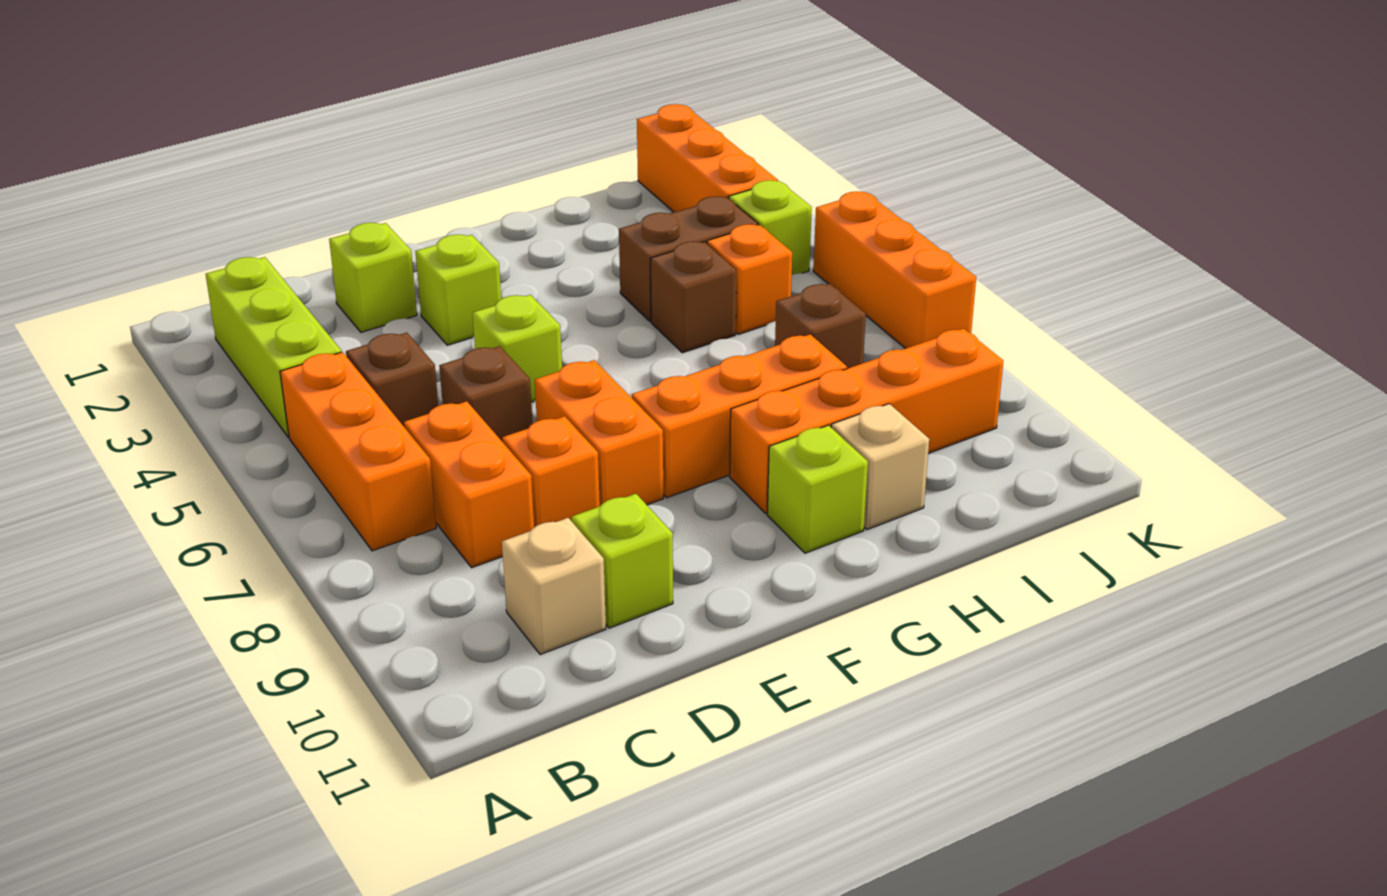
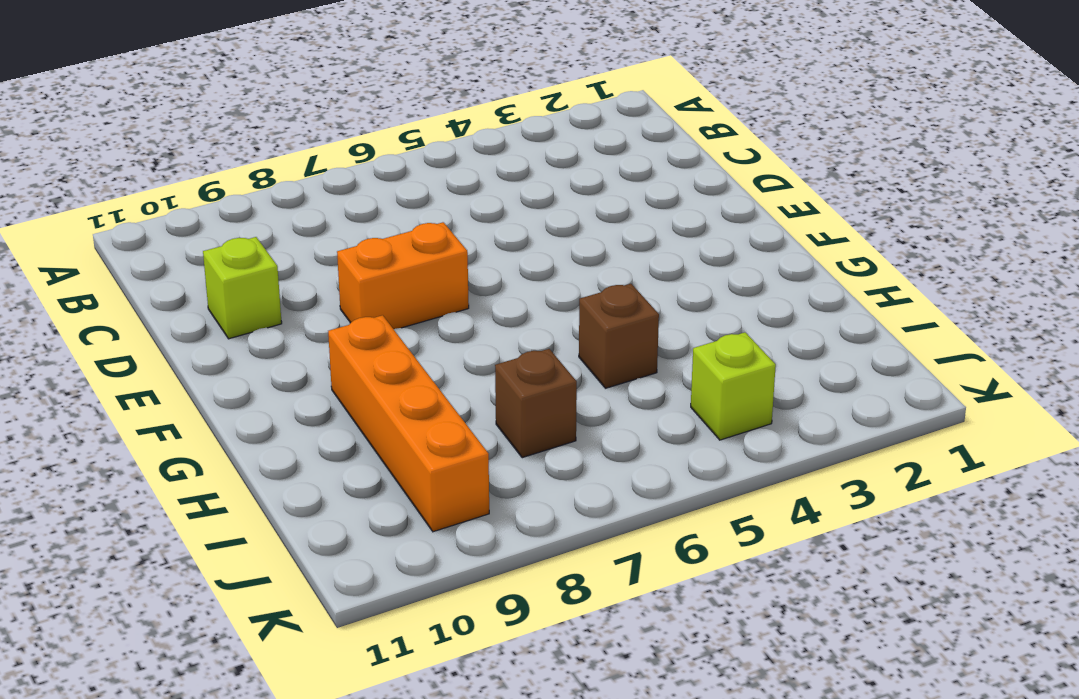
none -> lime 1x3 brick [206,257,342,437]
none -> orange 1x3 brick [280,352,436,551]
none -> brown 1x1 brick [346,333,438,426]

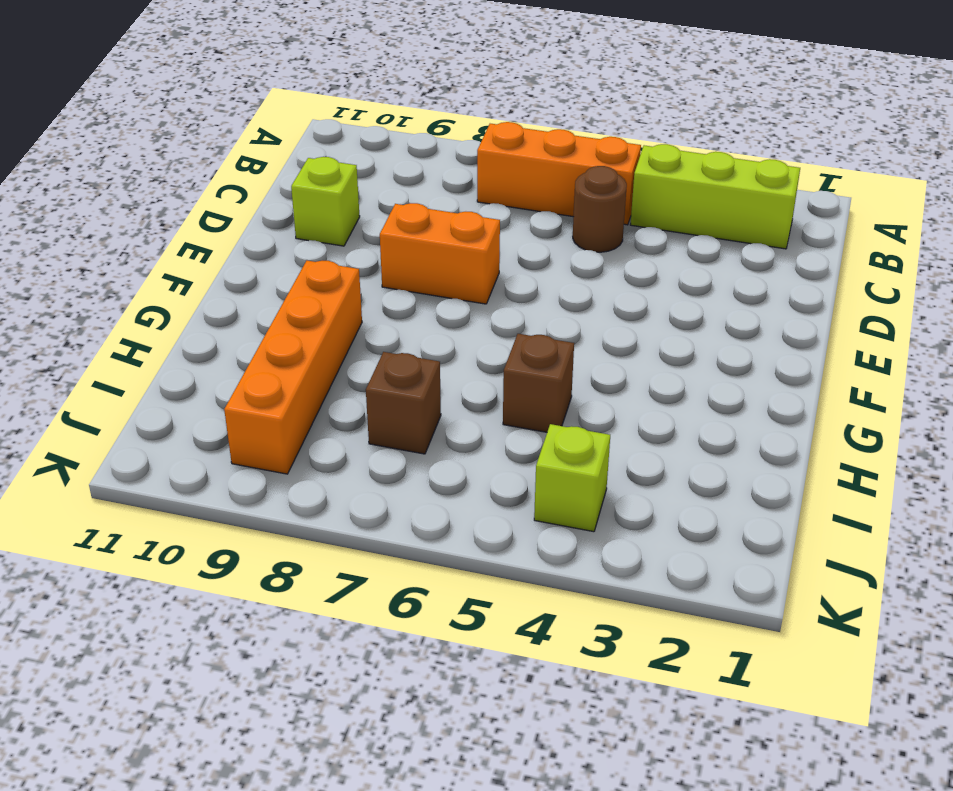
brown 1x1 round brick [573,166,627,252] -> brown 1x1 brick [346,333,438,426]
none -> orange 1x2 brick [404,401,534,568]
none -> tan 1x1 brick [502,518,606,655]
none -> lime 1x1 brick [329,223,417,332]

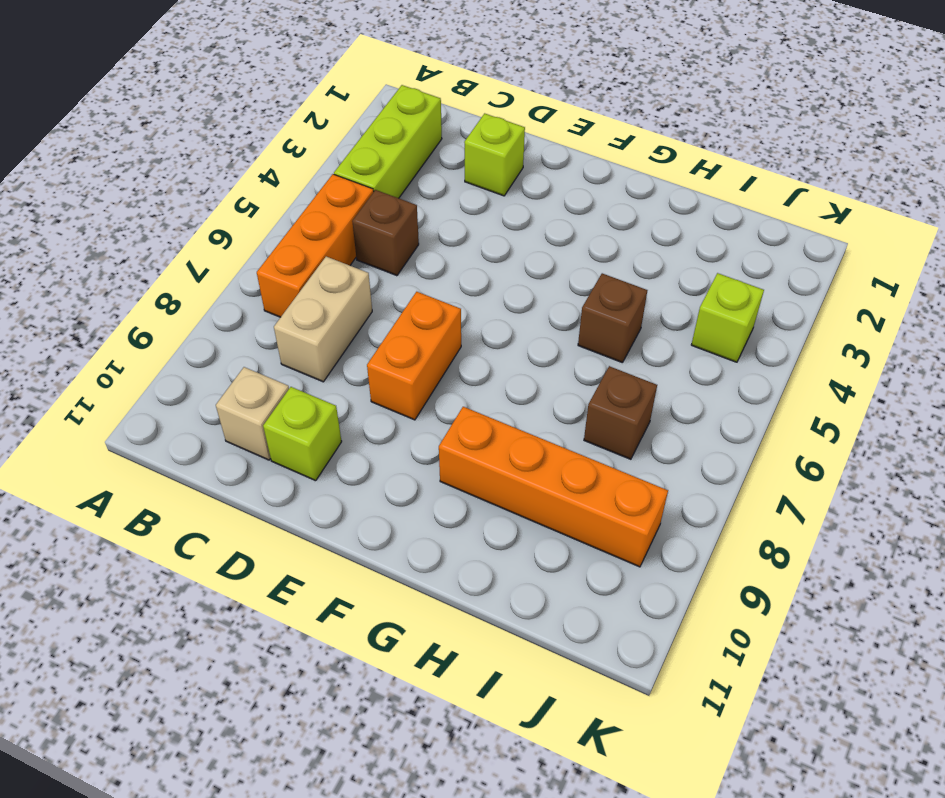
tan 1x2 brick [274,257,372,382] -> orange 1x2 brick [404,401,534,568]
none -> brown 1x1 brick [439,346,532,442]
none -> orange 1x1 brick [502,416,600,527]
none -> lime 1x1 brick [415,235,501,345]

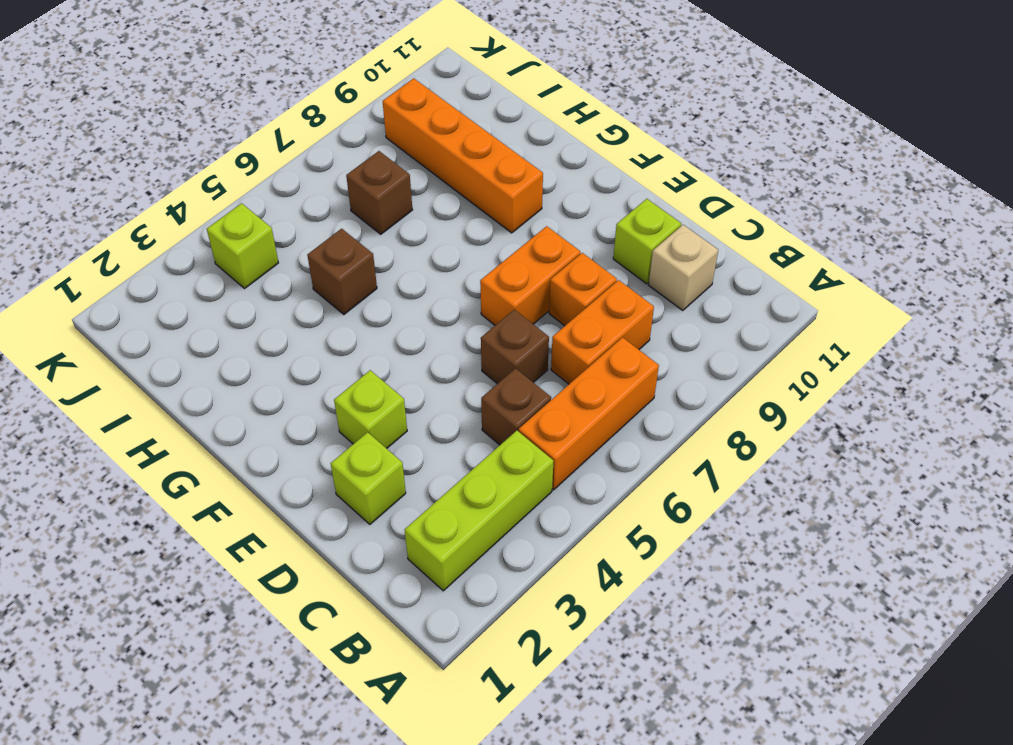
none -> lime 1x1 brick [472,295,562,402]
none -> orange 1x3 brick [632,335,847,498]
none -> lime 1x1 brick [767,425,868,553]

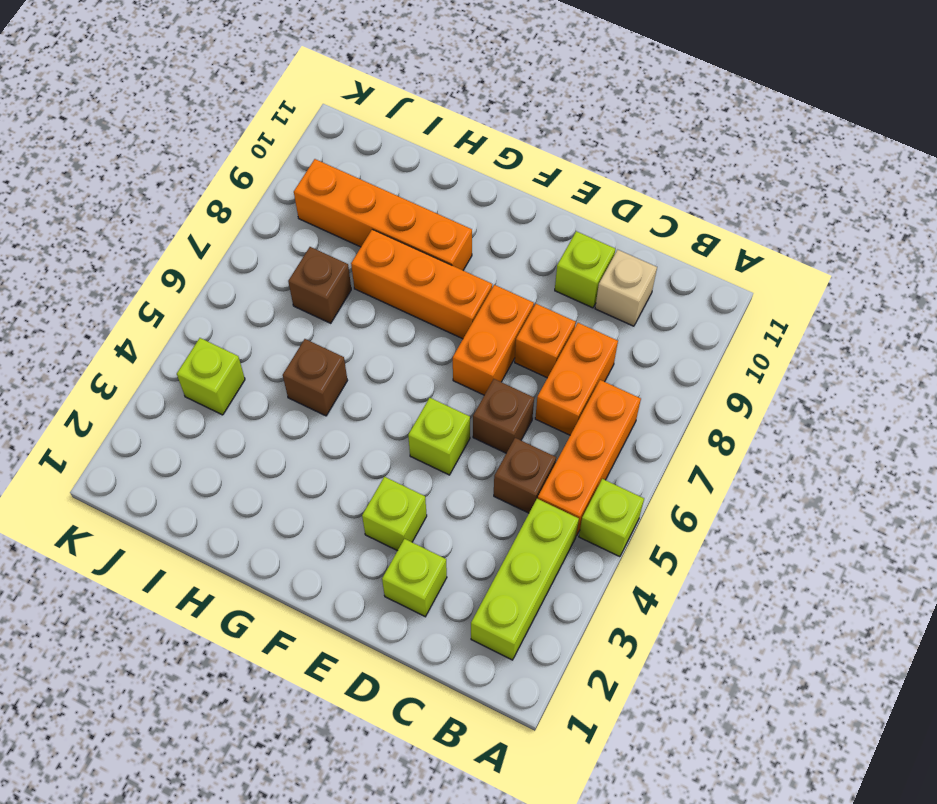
lime 1x1 brick [579,479,644,557] -> lime 1x1 brick moved to [767,425,868,553]
none -> brown 1x2 brick [619,196,758,322]
none -> tan 1x1 brick [831,404,929,530]
none -> orange 1x1 brick [707,224,792,334]

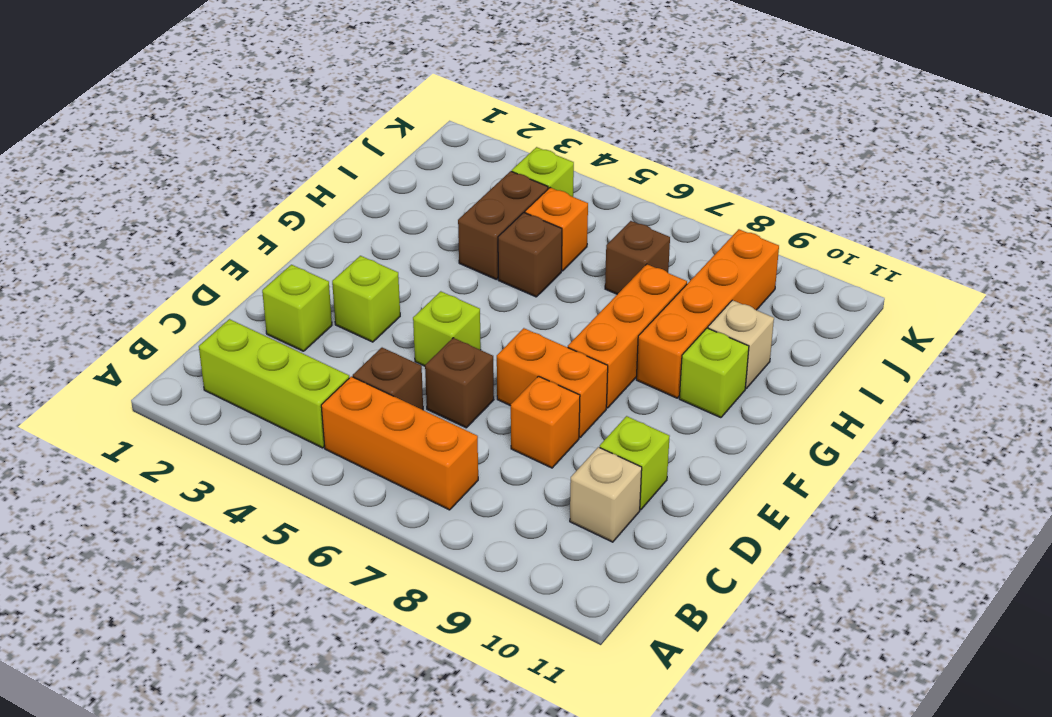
none -> orange 1x2 brick [404,401,534,568]
none -> orange 1x3 brick [637,104,778,212]
none -> orange 1x3 brick [813,192,976,349]

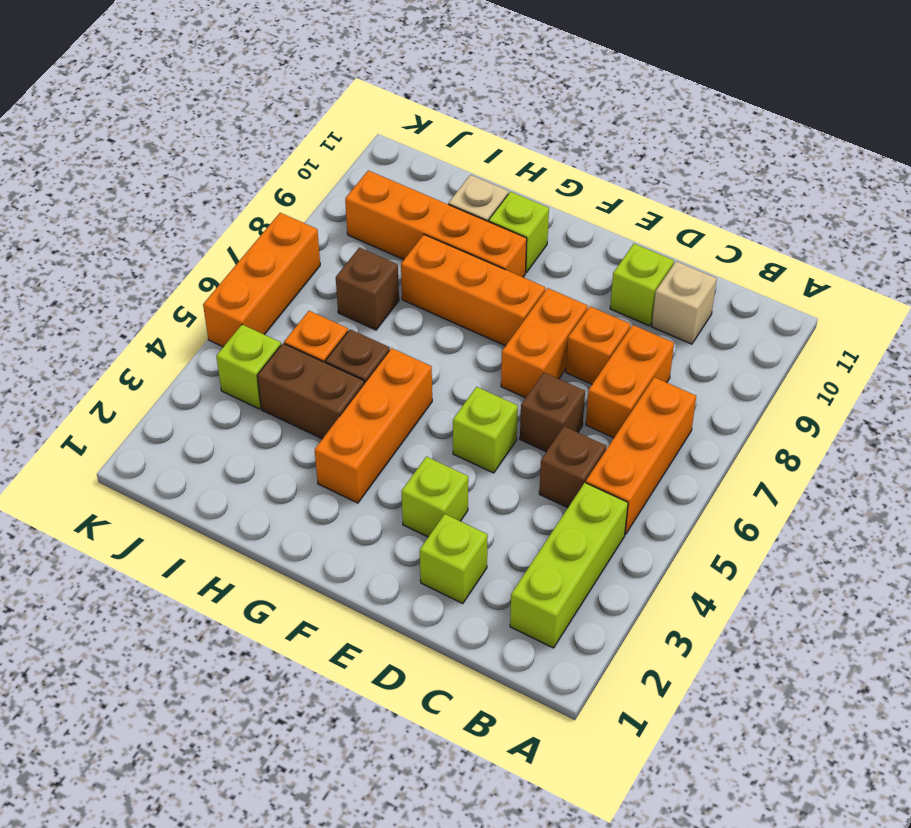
orange 1x3 brick [315,348,432,503] -> orange 1x3 brick moved to [637,104,778,212]

